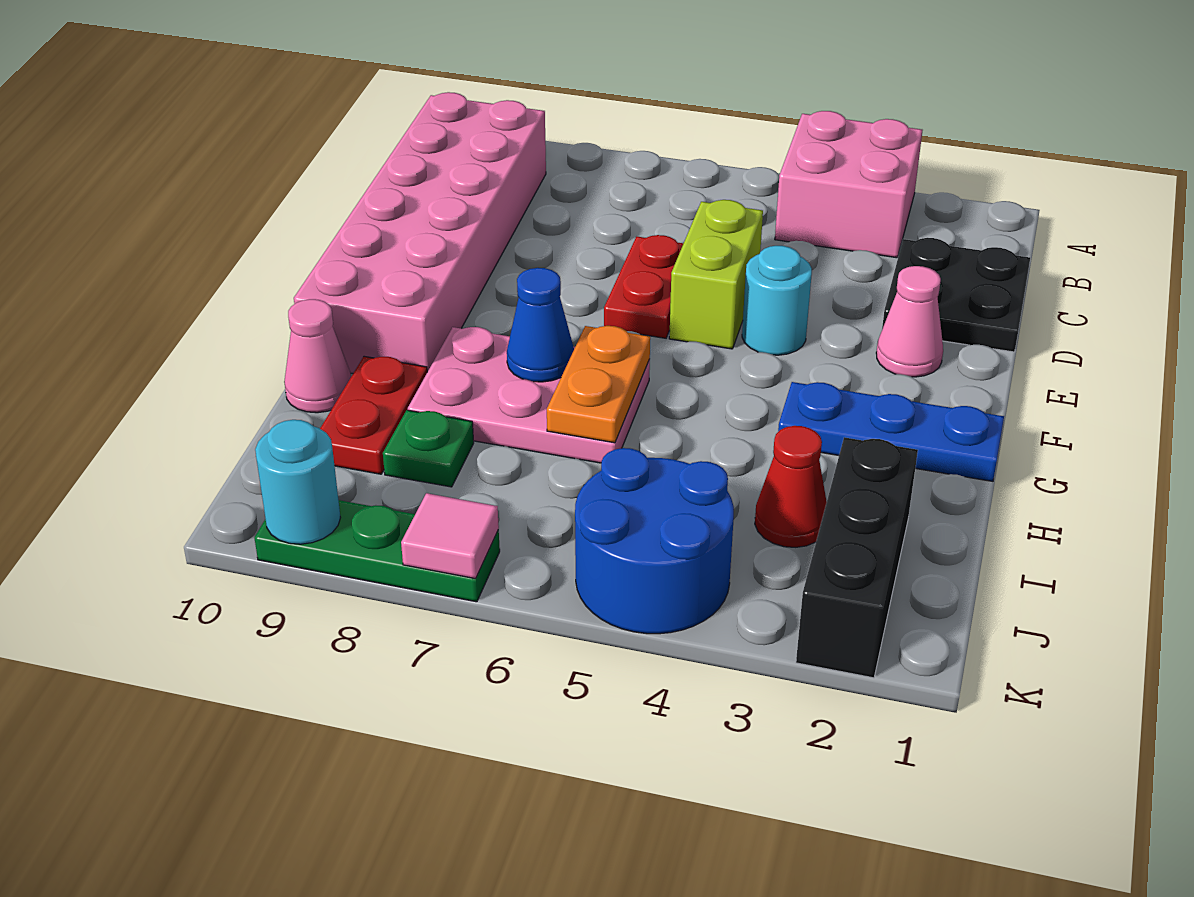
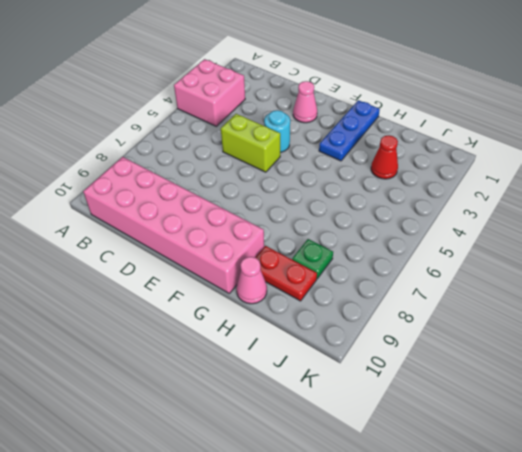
none -> black 2x2 plate [882,238,1030,352]
none -> red 1x2 plate [604,235,683,338]
none -> pink 2x3 plate [408,327,650,463]

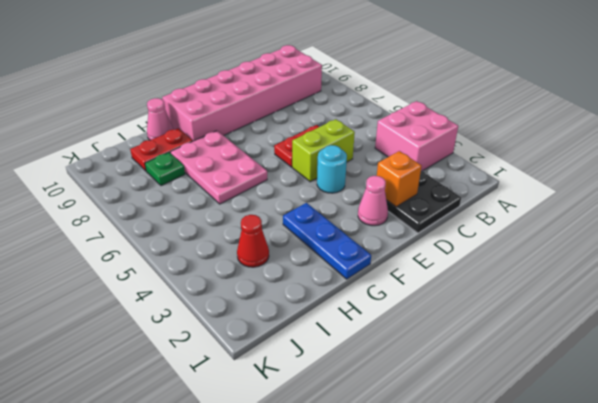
orange 1x1 brick [377,151,421,207] -> none
none -> black 1x3 brick [796,437,918,678]
none -> blue 2x2 round brick [575,448,734,634]
none -> green 1x3 plate [254,500,500,602]

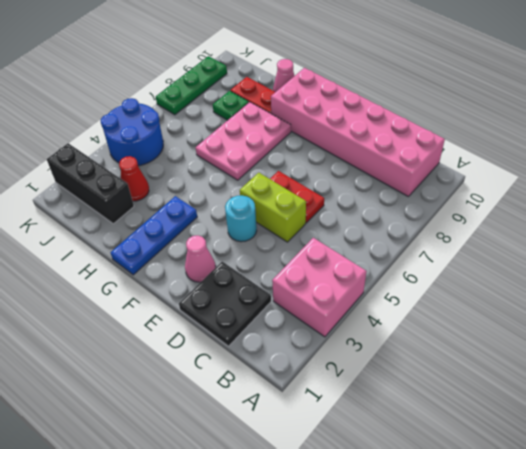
none -> orange 1x2 plate [547,326,650,443]
none -> blue 1x1 cone [507,268,574,382]
none -> pink 1x1 tile [401,493,499,579]

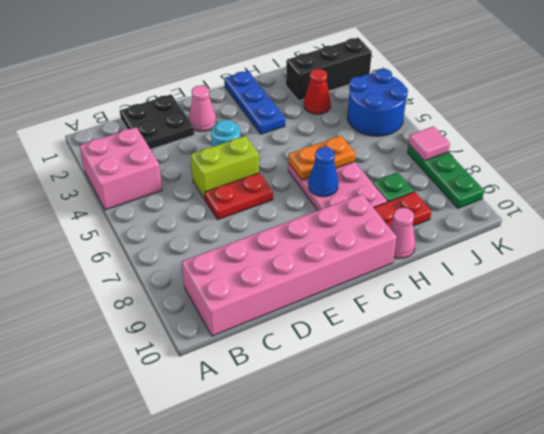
none -> cyan 1x1 round brick [255,420,341,544]

